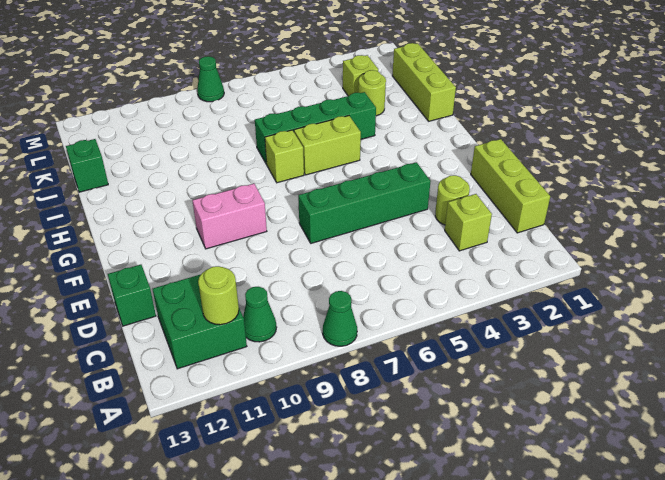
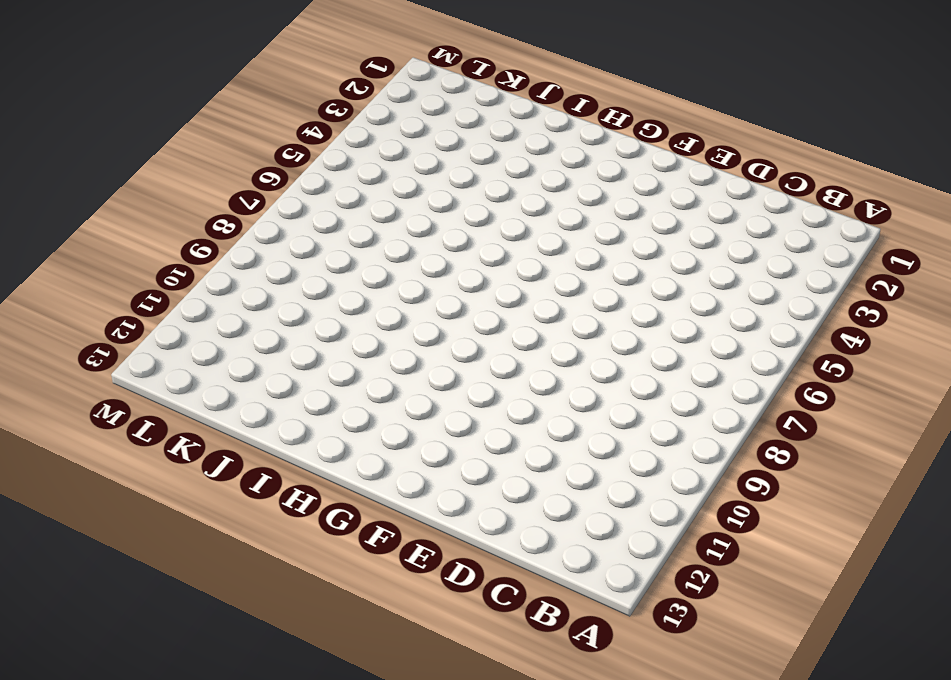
none -> green 1x1 cone [323,291,357,346]
none -> green 1x1 cone [243,287,277,342]
none -> green 2x2 brick [152,274,247,369]

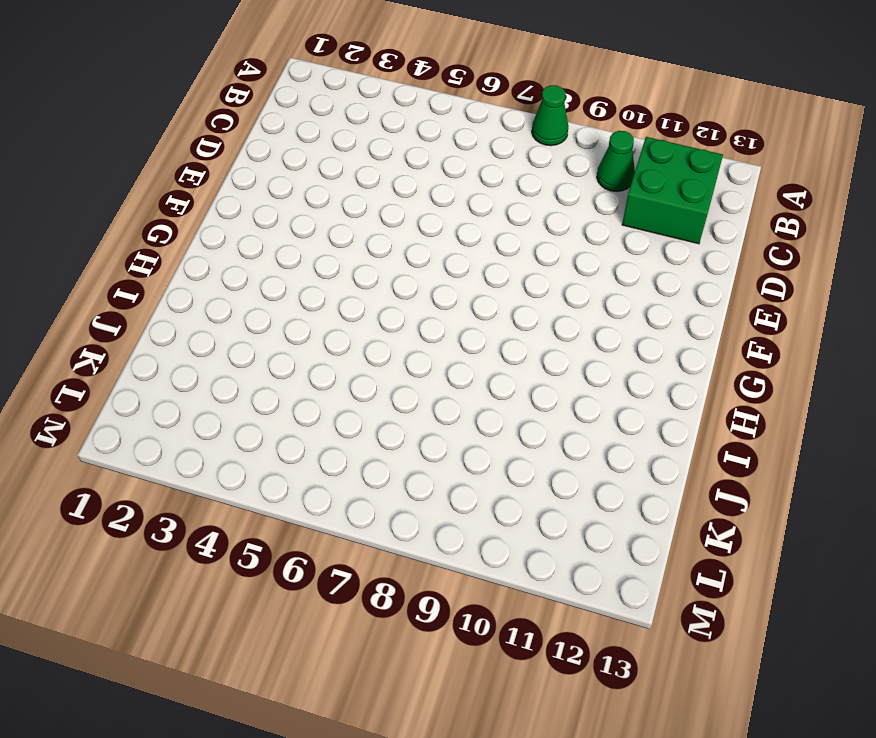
none -> lime 1x3 brick [471,139,550,233]
none -> lime 1x1 brick [445,194,492,251]
none -> lime 1x1 round brick [435,175,470,225]

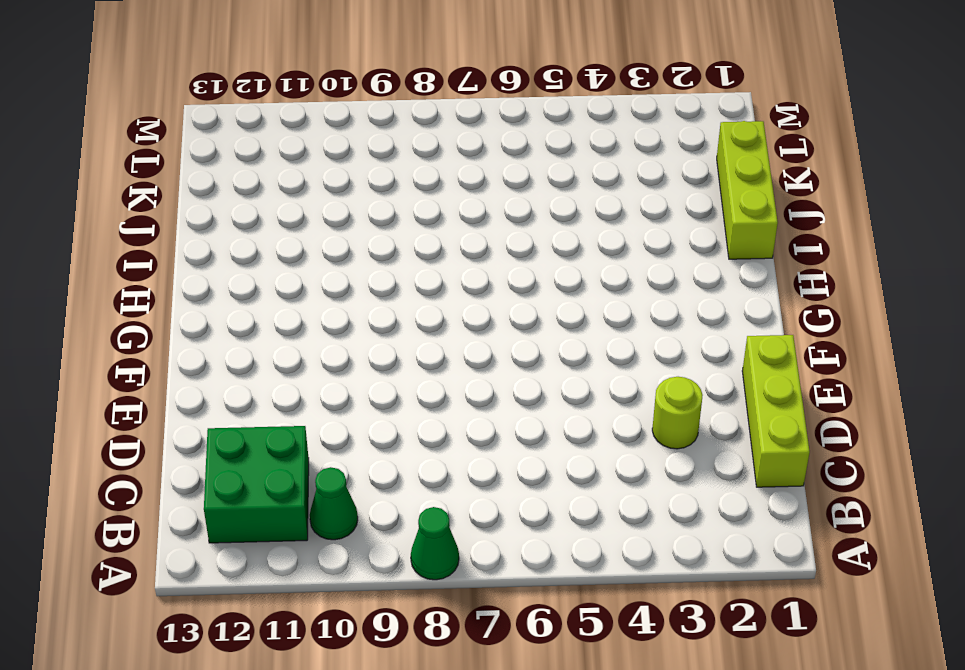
none -> lime 1x1 brick [445,194,492,251]
none -> green 1x1 brick [108,265,156,326]
none -> green 1x4 brick [298,162,431,243]

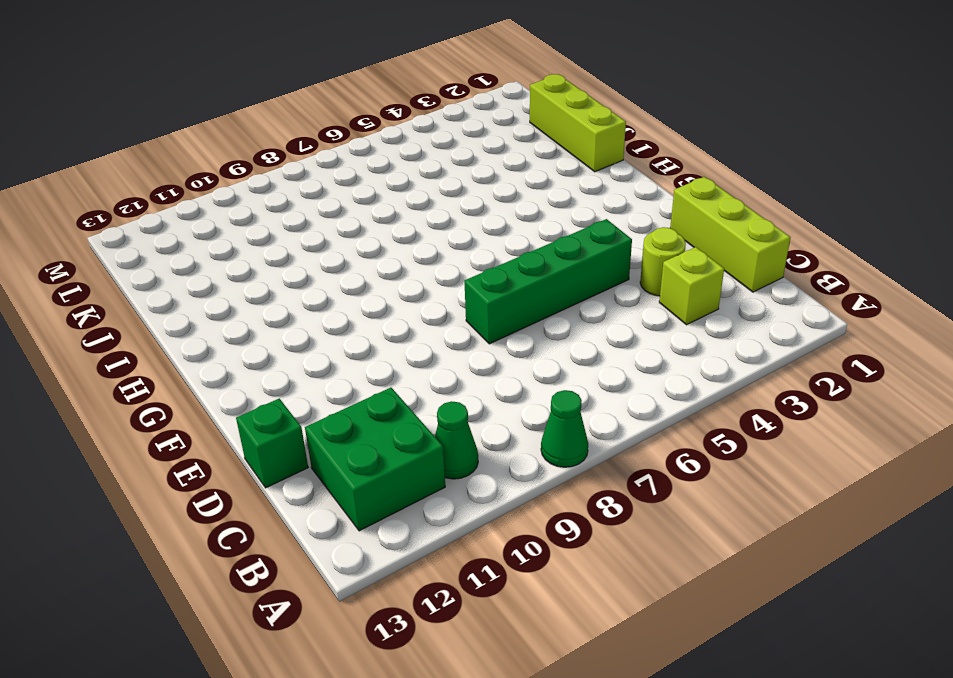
none -> pink 1x2 brick [192,184,267,249]
none -> lime 1x2 brick [294,116,361,175]
none -> lime 1x1 brick [265,130,304,183]

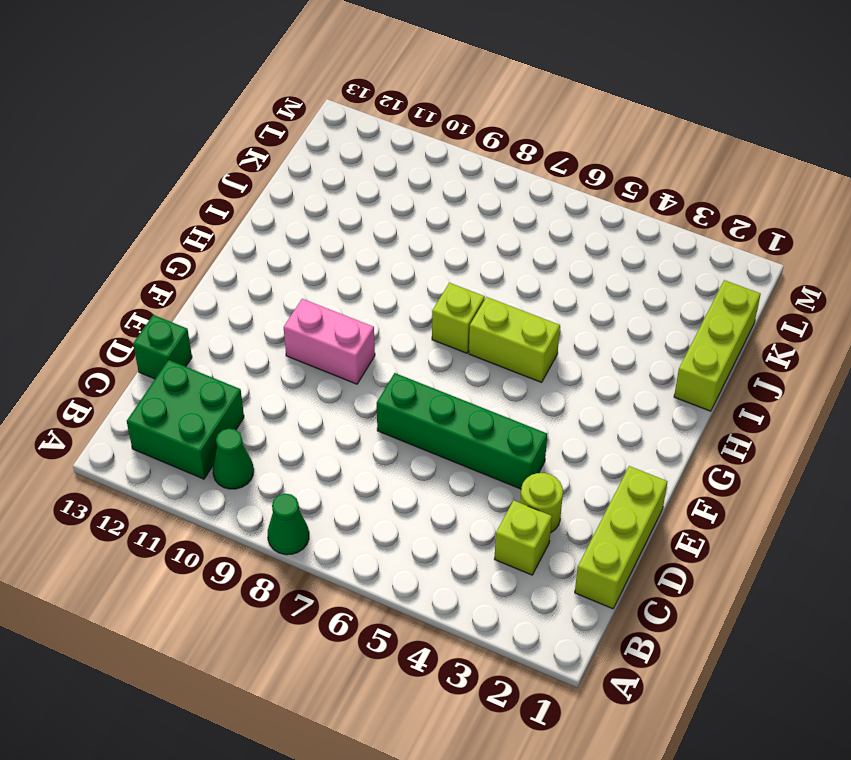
none -> green 1x4 brick [255,92,376,164]
none -> lime 1x1 round brick [358,70,386,116]
none -> green 1x1 brick [66,139,108,192]

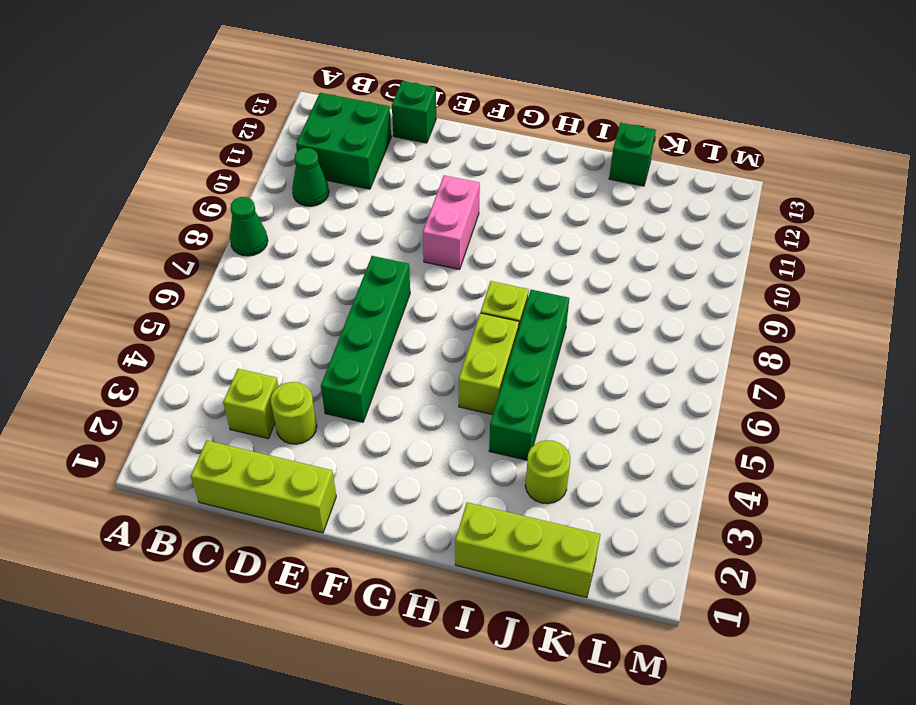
none -> lime 1x1 brick [343,55,378,96]
none -> green 1x1 cone [197,56,224,102]
none -> lime 1x1 round brick [198,266,239,325]

